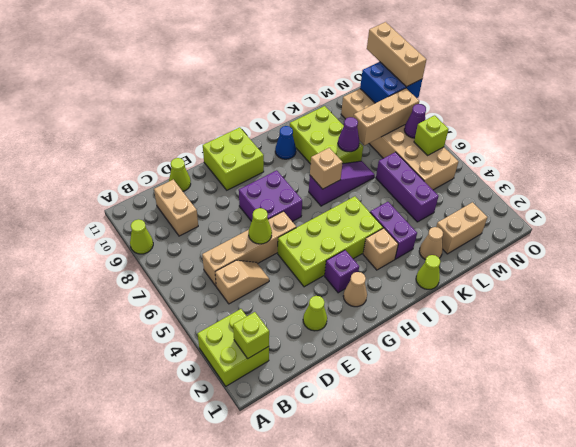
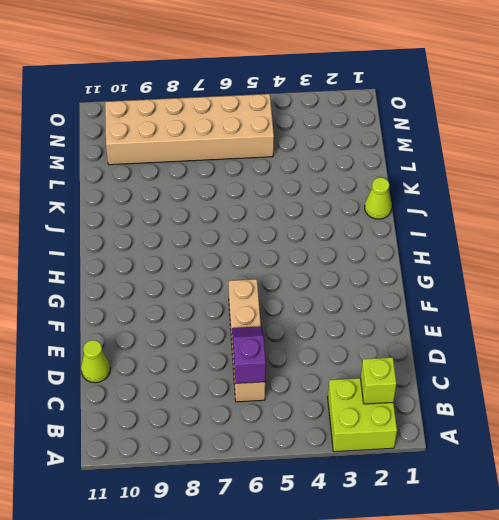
purple 1x2 slope [232,326,266,383] -> none
none -> lime 1x1 cone [130,219,153,254]
none -> tan 1x2 slope [215,260,269,304]
none -> tan 1x2 brick [154,179,198,236]
none -> lime 1x1 cone [303,296,327,331]

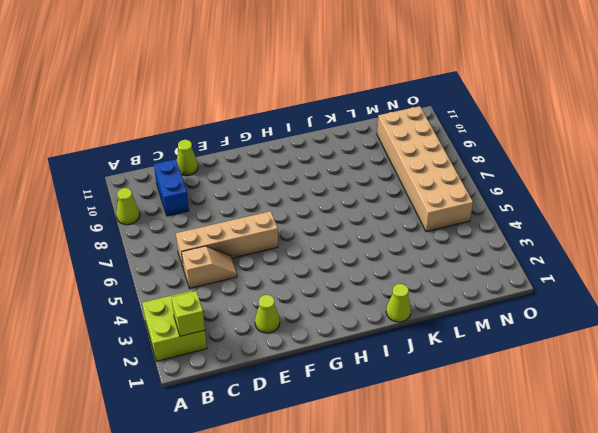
blue 1x2 brick [154,159,189,216] -> tan 1x2 brick [154,179,198,236]
none -> lime 2x4 brick [278,196,383,287]
none -> purple 2x2 brick [239,170,302,222]
none -> lime 2x2 brick [203,127,264,190]
none -> tan 1x1 cone [343,272,367,307]

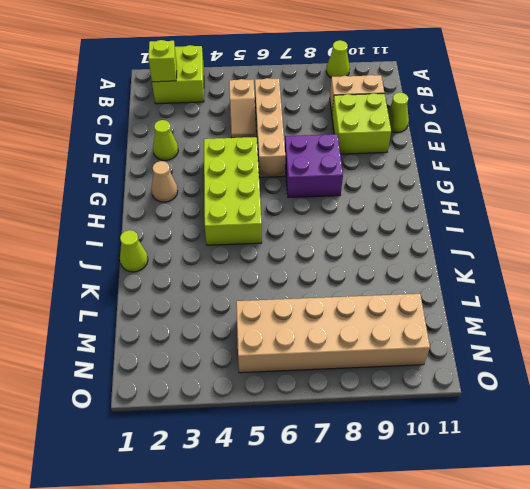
lime 2x2 brick [332,93,391,154] -> lime 2x2 brick moved to [203,127,264,190]
none -> purple 1x1 brick [325,250,359,293]
none -> tan 1x1 brick [363,228,398,270]
none -> purple 1x3 slope [309,161,375,206]
none -> blue 1x1 cone [275,126,296,159]

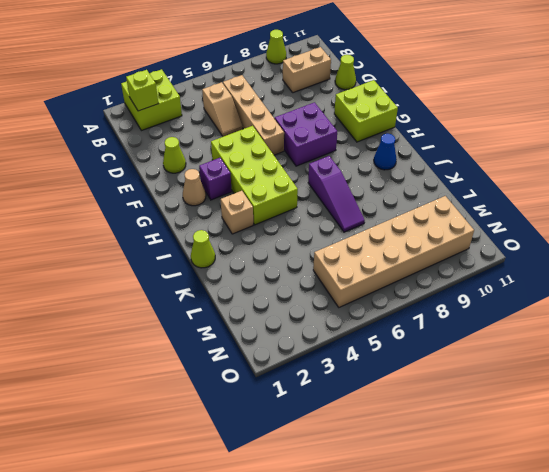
none -> purple 1x2 brick [370,202,417,259]
none -> lime 2x3 brick [290,106,363,164]
none -> tan 1x1 cone [419,227,443,260]
none -> tan 1x2 brick [436,202,487,254]

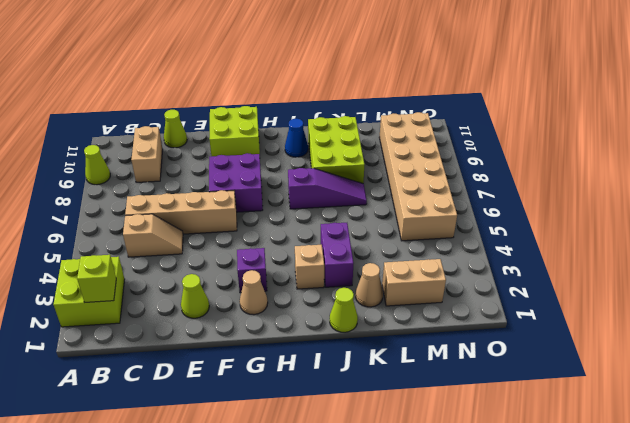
none -> lime 2x4 brick [278,196,383,287]
none -> purple 1x3 brick [376,152,439,222]
none -> lime 1x1 cone [249,208,272,244]
none -> tan 1x1 brick [310,148,343,189]

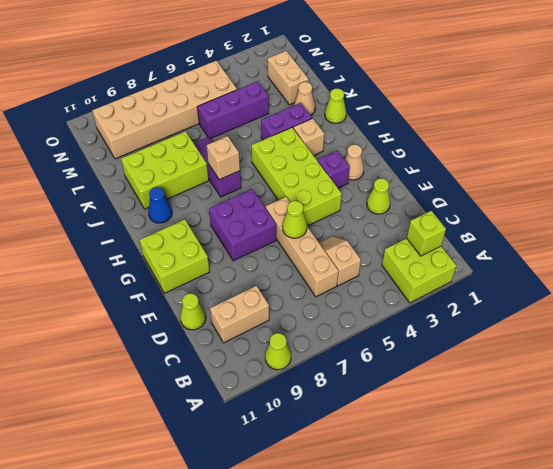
none -> purple 1x1 cone [338,117,359,152]
none -> tan 1x3 brick [353,88,419,145]
none -> lime 1x1 brick [414,116,449,155]
none -> purple 1x1 cone [404,104,426,138]

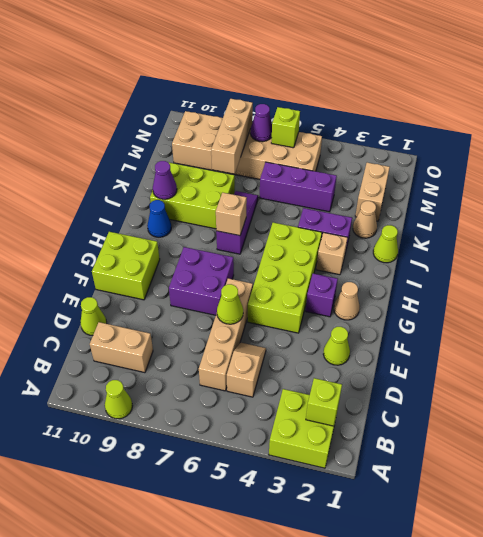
purple 1x1 cone [153,161,177,199] -> purple 1x1 cone moved to [338,117,359,152]
none -> blue 2x2 brick [360,62,422,103]
none -> tan 1x3 brick [367,22,426,87]

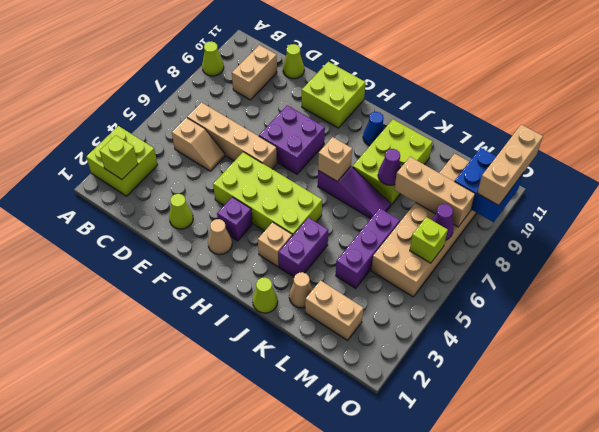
none -> lime 1x1 cone [249,208,272,244]

